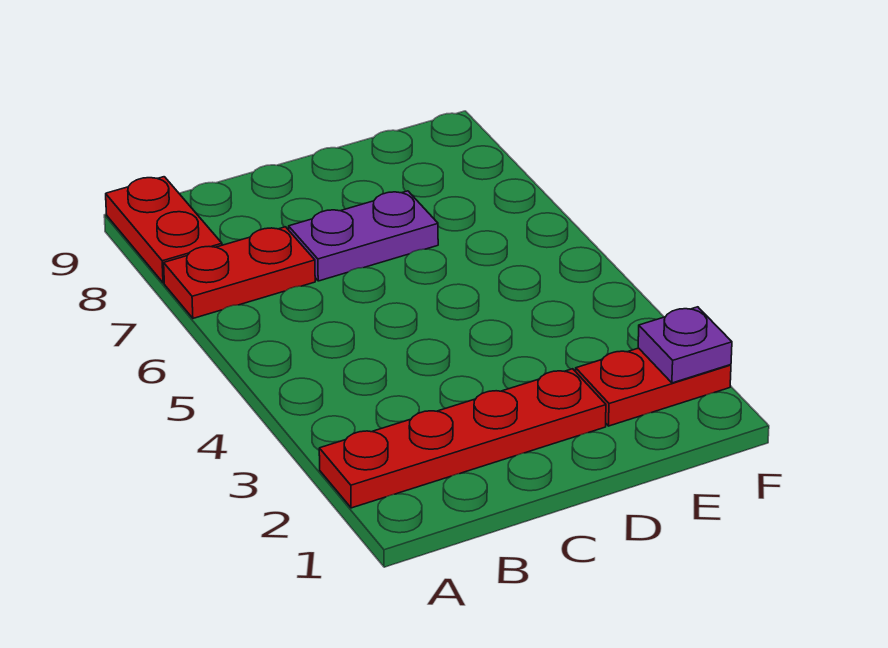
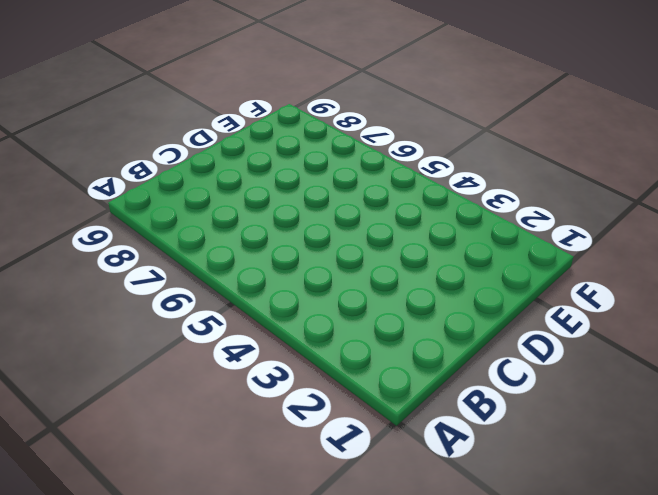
none -> red 1x4 plate [319,369,606,508]
none -> red 1x2 plate [164,227,315,318]

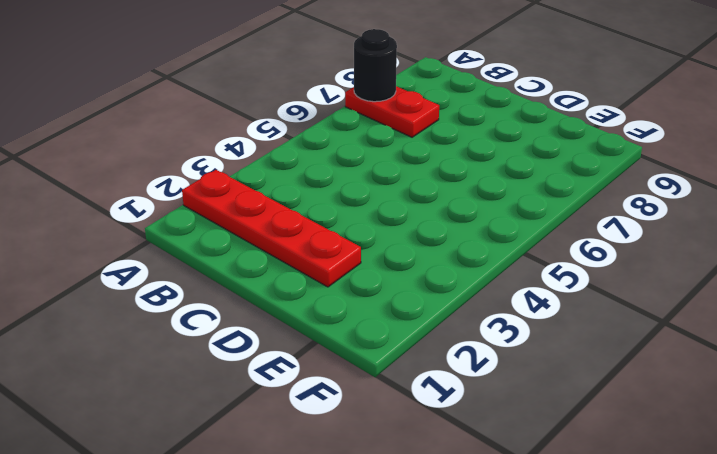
black 1x1 round brick [354,29,397,102] -> none
none -> red 1x2 plate [106,177,222,283]
none -> purple 1x2 plate [289,191,438,281]

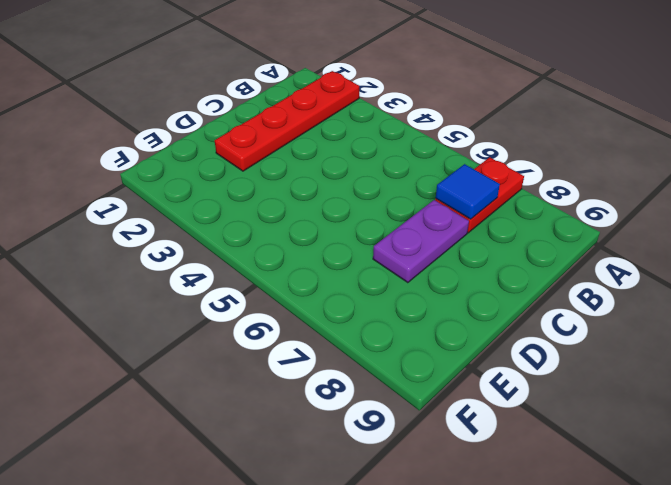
blue 1x1 tile [436,164,500,219] -> none
none -> red 1x2 plate [106,177,222,283]
none -> red 1x2 plate [576,348,731,426]

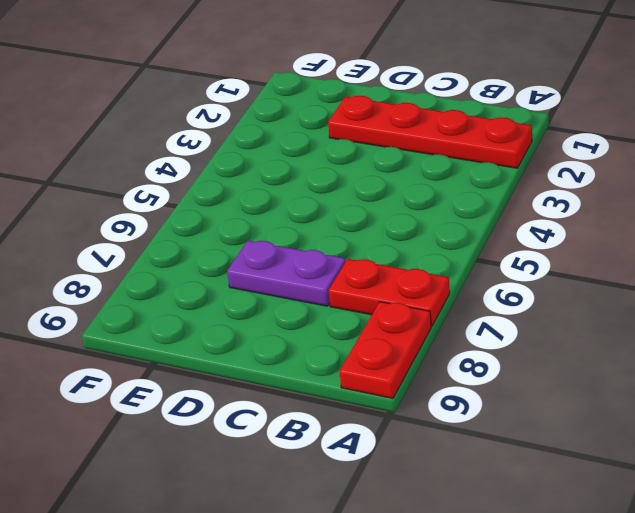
none -> red 1x2 plate [576,348,731,426]
none -> purple 1x1 plate [638,307,732,383]

